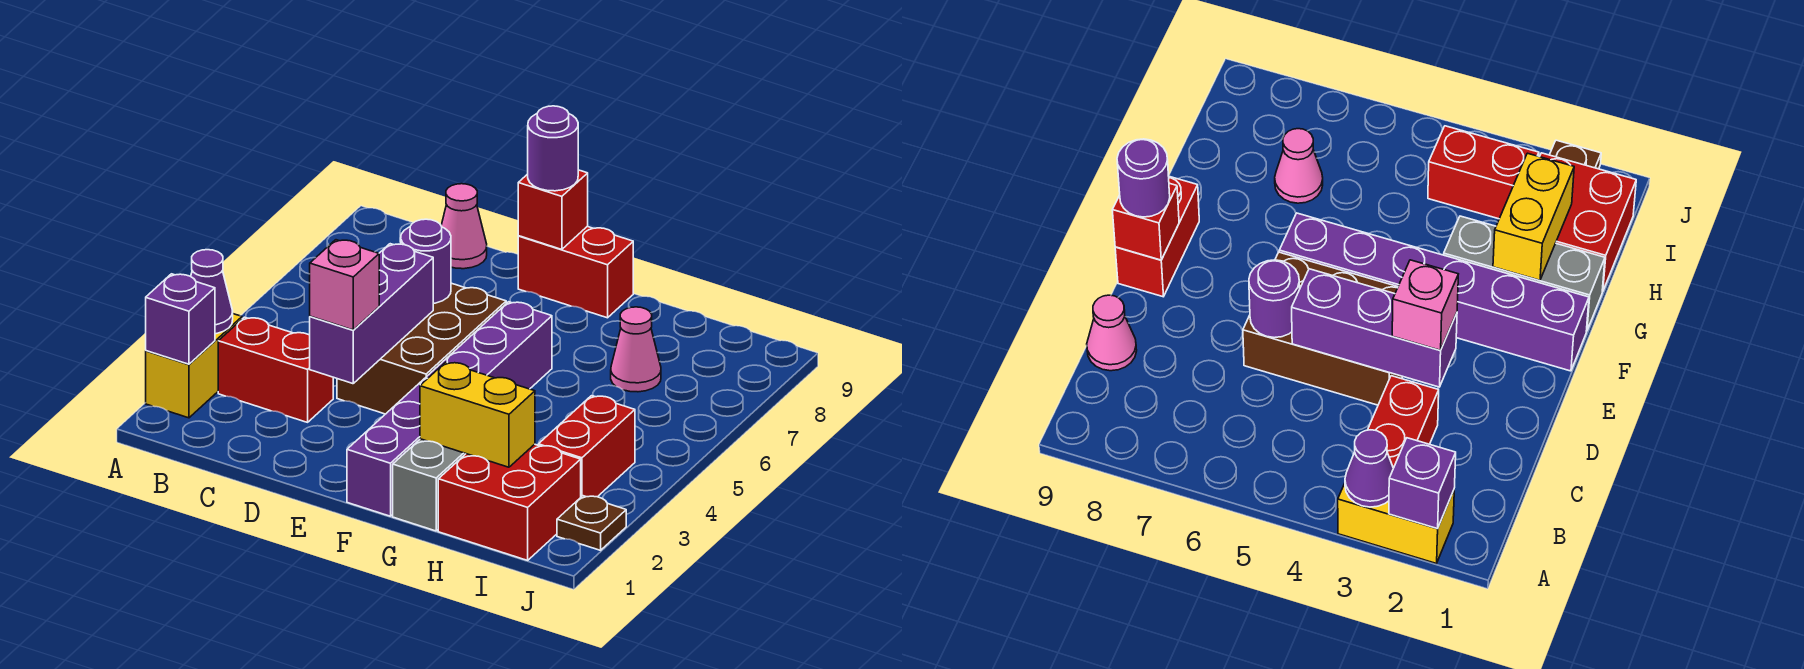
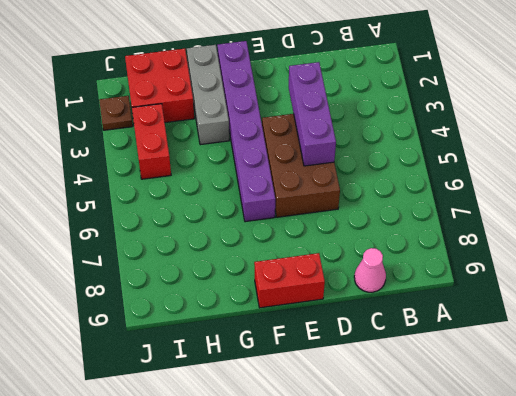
none -> yellow 1x2 brick [146,314,242,418]
none -> red 1x2 brick [218,317,333,422]
none -> pink 1x1 cone [611,307,661,392]

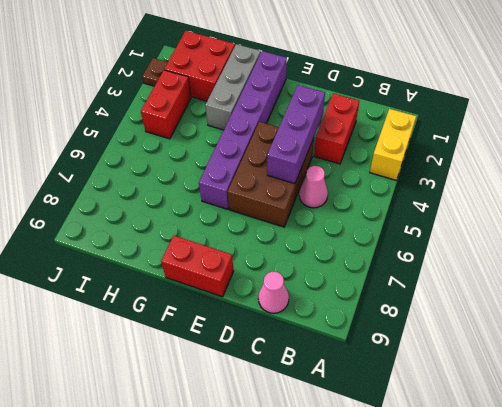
red 1x2 brick [314,93,359,164] -> red 1x2 brick turned to [218,317,333,422]
pink 1x1 cone [299,166,328,208] -> pink 1x1 cone moved to [611,307,661,392]
none -> purple 1x1 brick [146,274,215,364]
none -> purple 1x1 cone [191,250,233,334]
none -> purple 1x1 round brick [401,219,451,303]

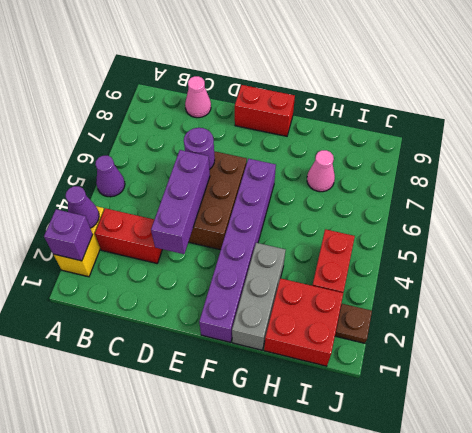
purple 1x1 cone [95,156,125,197] -> none
none -> red 1x1 brick [518,170,588,249]
none -> yellow 1x2 brick [420,362,535,467]
none -> pink 1x1 brick [310,240,379,330]

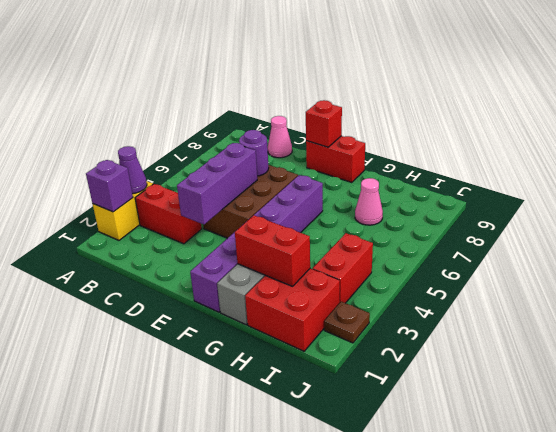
red 1x2 brick [235,215,310,286] -> yellow 1x2 brick [420,362,535,467]
none -> pink 1x1 brick [310,240,379,330]
none -> purple 1x1 round brick [528,106,578,191]

